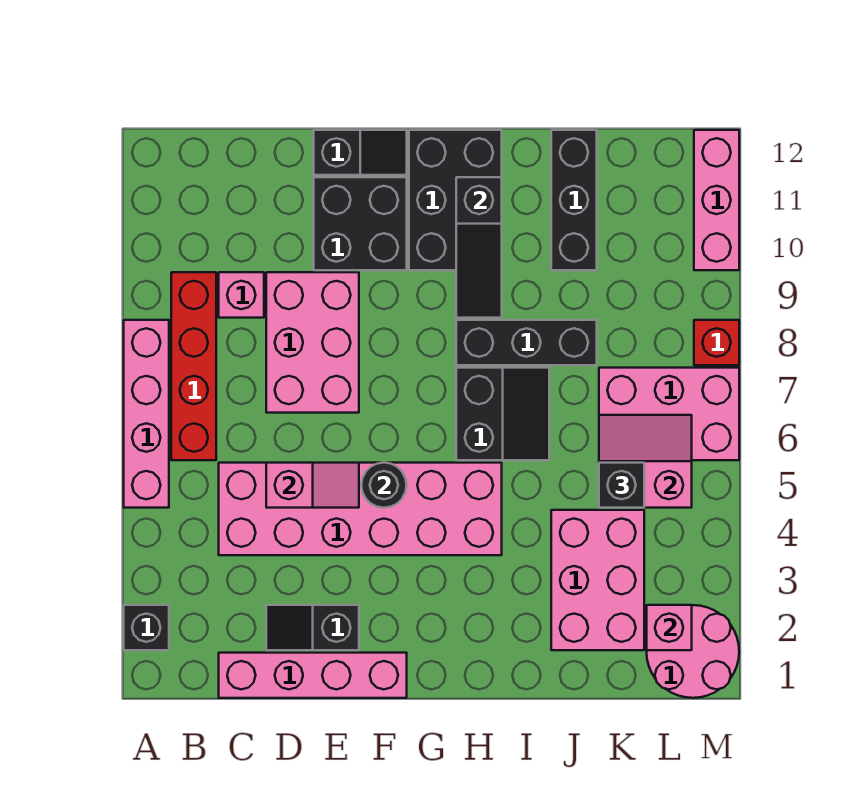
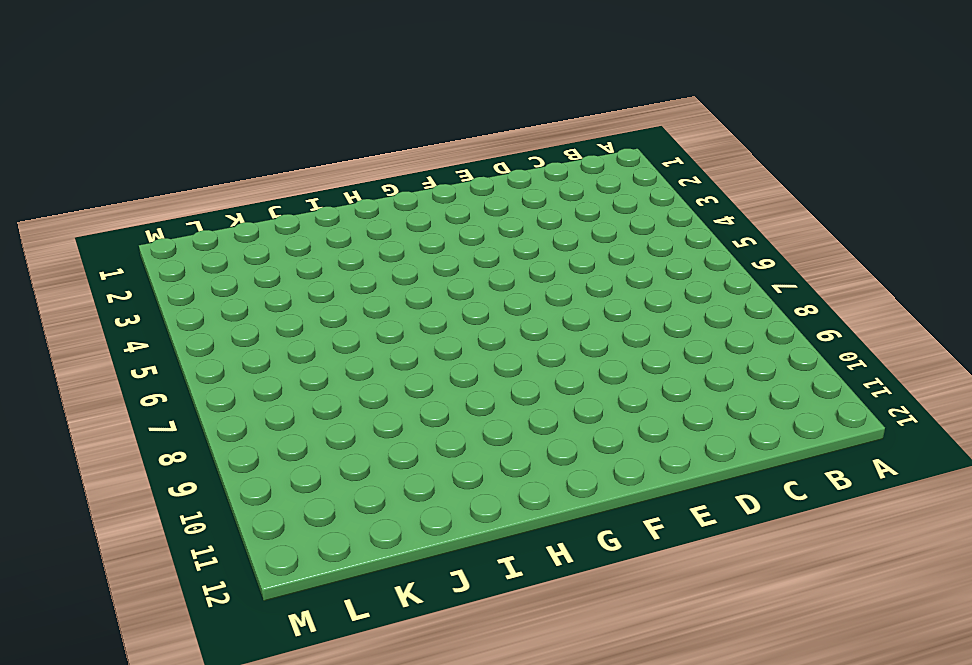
none -> black 1x1 brick [124,605,169,650]
none -> pink 1x4 brick [124,320,169,508]
none -> red 1x4 brick [171,272,216,460]

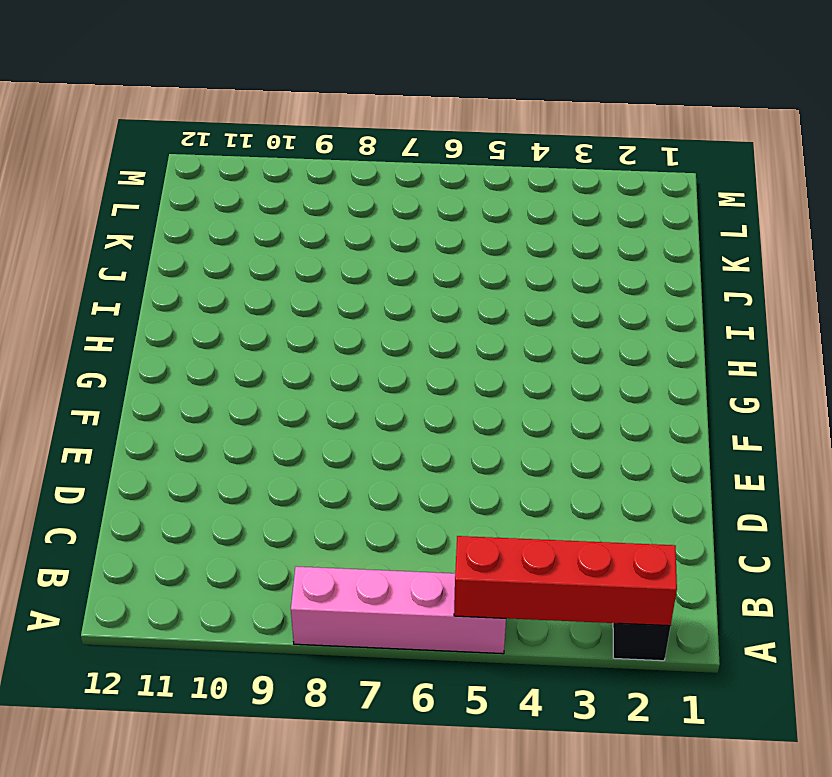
red 1x4 brick [454,536,677,626] -> red 1x4 brick moved to [171,272,216,460]
none -> pink 1x4 brick [219,653,407,698]
none -> pink 2x6 brick [219,463,502,555]
none -> pink 1x1 brick [219,272,264,318]

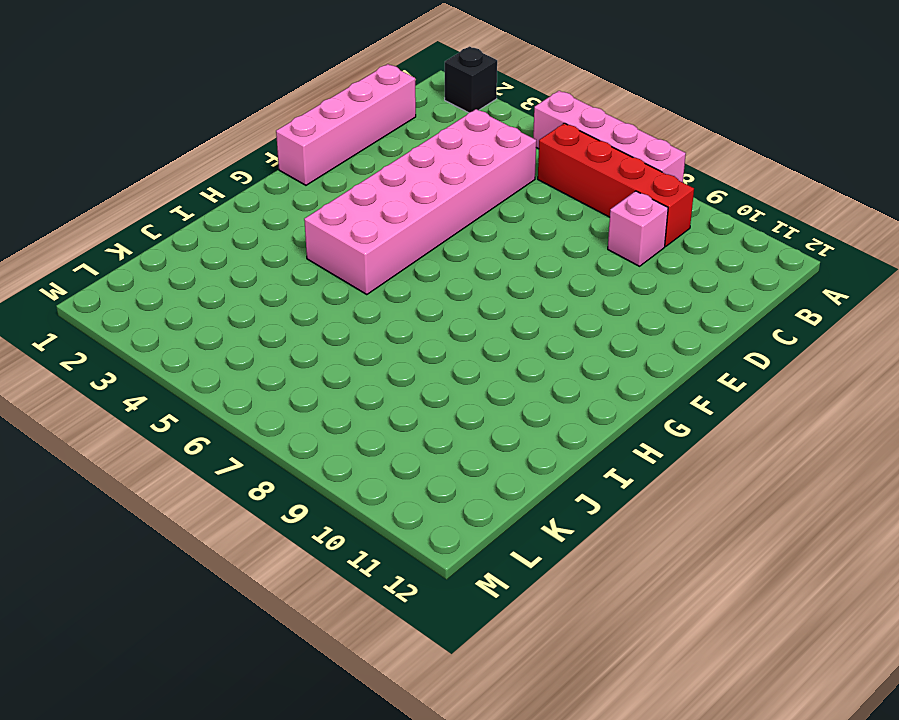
none -> black 1x2 slope [266,605,359,650]
none -> pink 2x3 brick [266,272,359,413]
none -> black 2x2 brick [314,177,407,270]

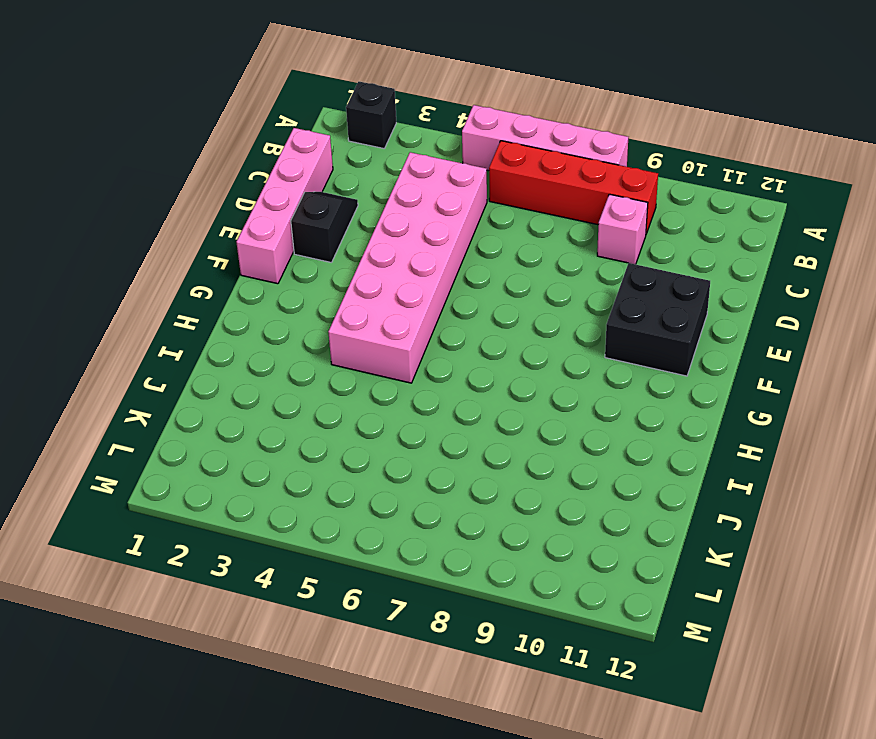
none -> pink 2x3 brick [266,272,359,413]
none -> black 1x2 slope [314,130,407,175]
none -> black 2x3 brick [409,130,502,270]

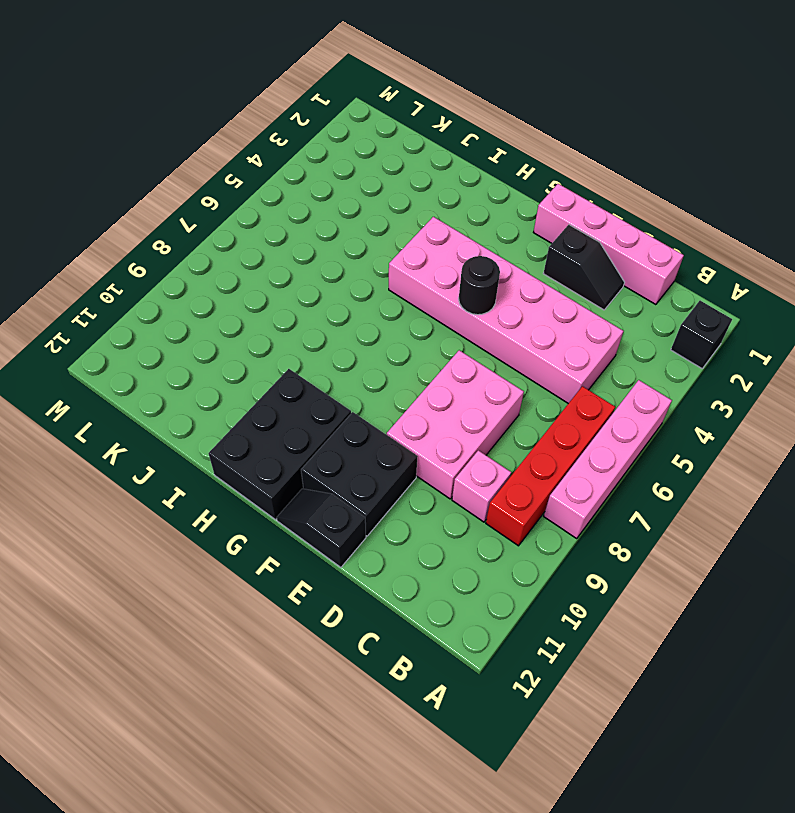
none -> black 2x2 slope [456,368,549,460]
none -> black 1x3 brick [456,320,597,365]
none -> pink 2x3 brick [551,510,644,650]

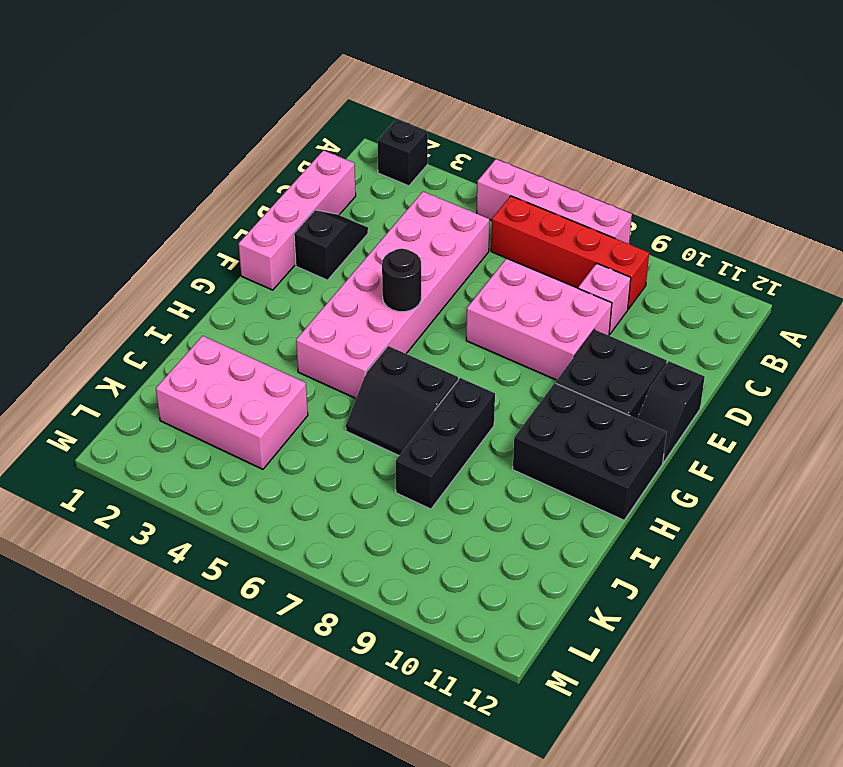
none -> black 1x3 brick [551,130,597,270]
none -> pink 2x3 brick [599,368,739,460]
none -> pink 2x2 round brick [647,605,739,698]

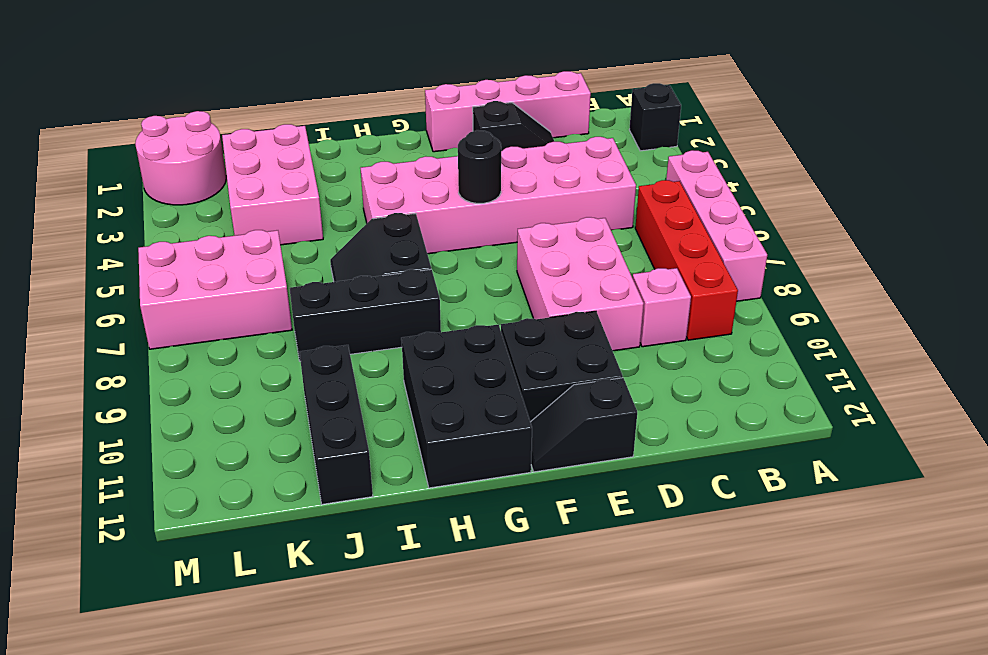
none -> red 1x1 brick [694,320,739,365]
none -> pink 1x3 brick [694,130,739,270]
none -> pink 1x2 slope [266,463,359,508]

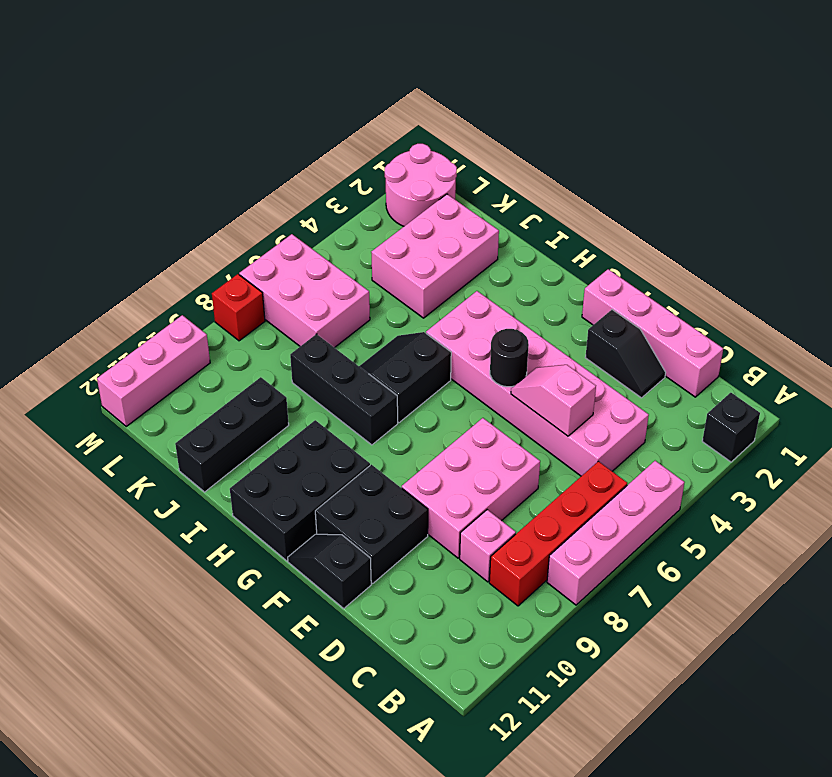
none -> black 1x3 slope [456,177,502,318]
none -> pink 2x2 slope [599,415,692,508]
none -> pink 1x1 brick [647,605,692,650]

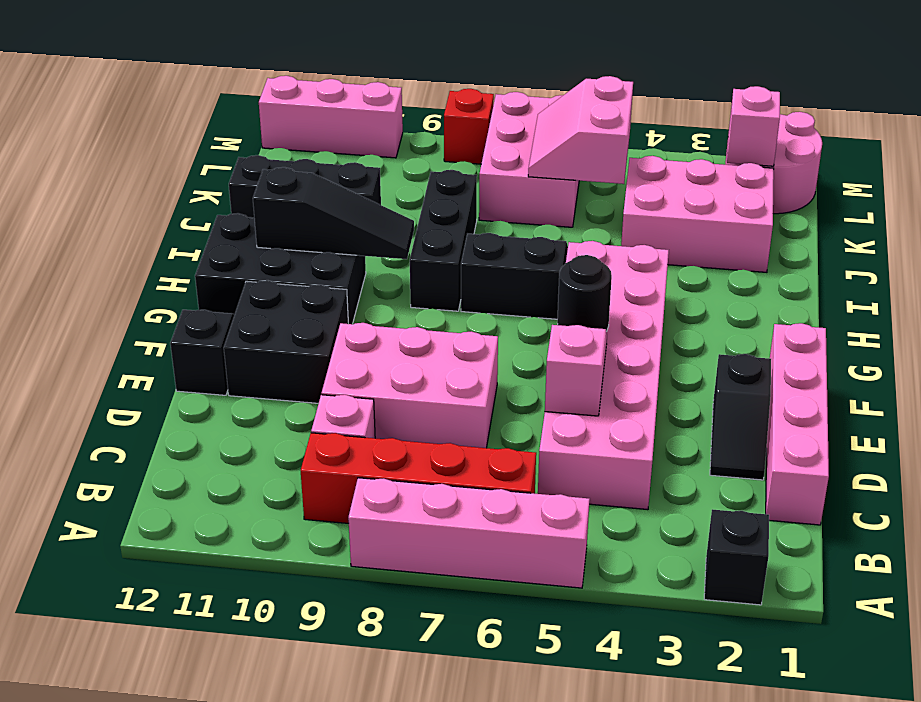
none -> black 1x1 brick [599,463,644,508]

